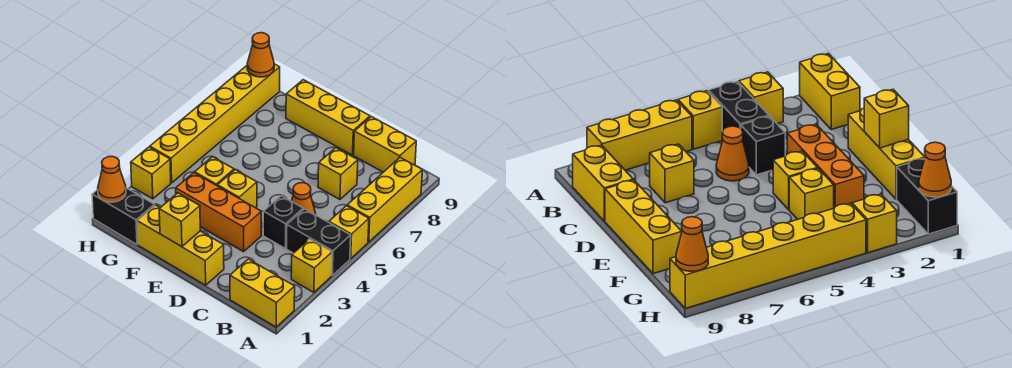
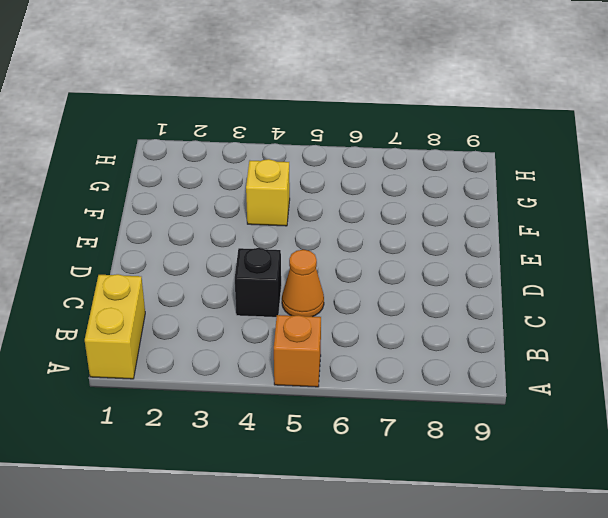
orange 1x1 brick [274,315,321,387] -> yellow 1x1 brick [329,206,369,259]
none -> yellow 1x1 brick [291,239,332,293]
none -> black 1x2 brick [287,209,351,275]
none -> yellow 1x3 brick [347,158,422,242]

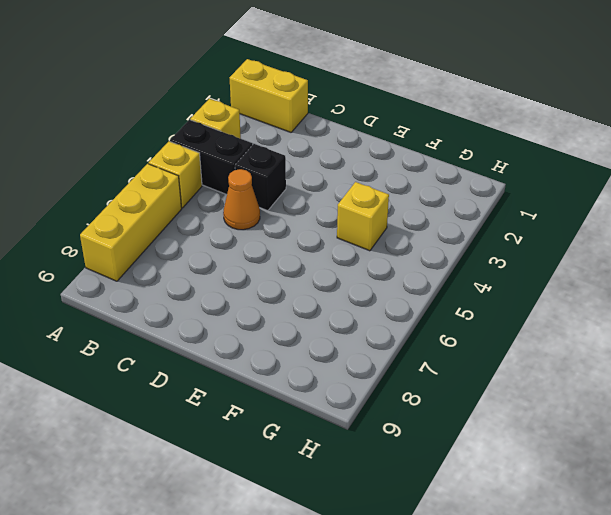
none -> yellow 1x2 brick [354,117,416,172]
none -> yellow 1x1 brick [318,148,358,199]
none -> yellow 1x3 brick [137,205,224,285]

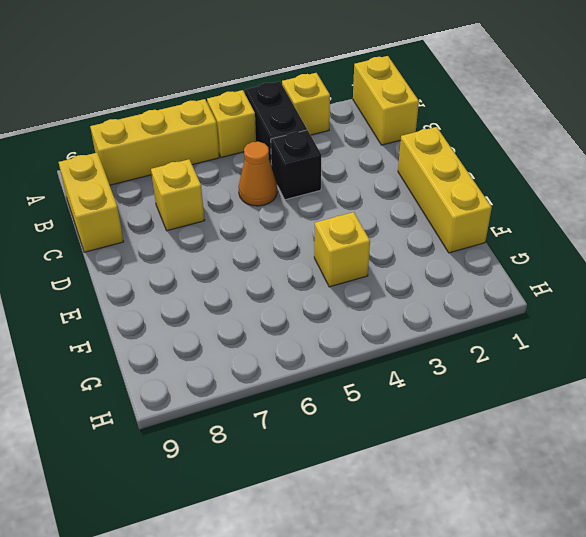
none -> orange 1x3 brick [176,173,261,252]
none -> yellow 1x3 brick [286,80,370,155]
none -> yellow 1x1 brick [217,170,257,208]

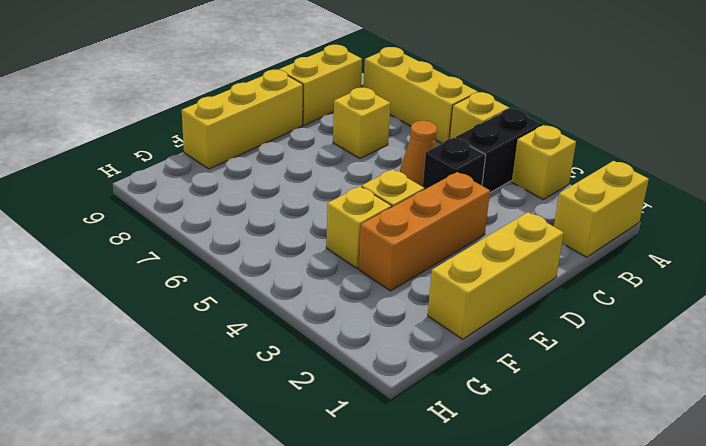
none -> black 1x2 brick [92,188,155,244]
none -> yellow 1x1 brick [131,147,171,199]
none -> yellow 1x6 brick [150,64,280,183]

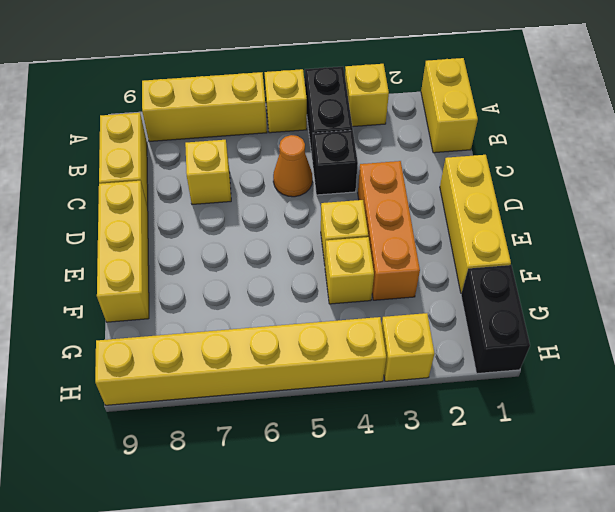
none -> yellow 1x1 brick [159,193,200,247]
none -> orange 1x1 cone [98,157,126,202]
none -> orange 1x1 cone [247,33,274,77]

